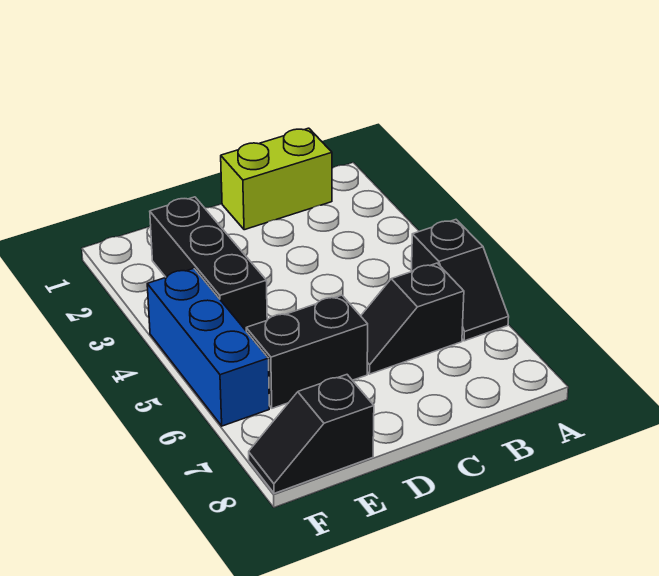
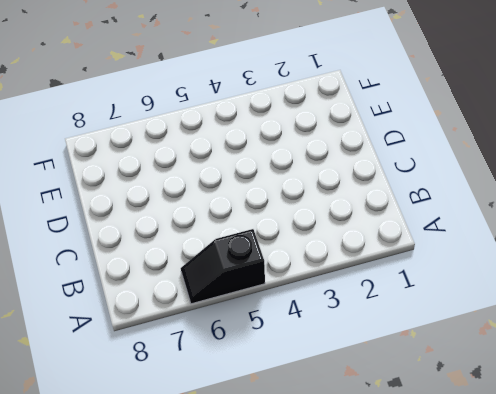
none -> lime 1x2 brick [221,128,332,230]
none -> black 1x2 slope [361,263,464,374]

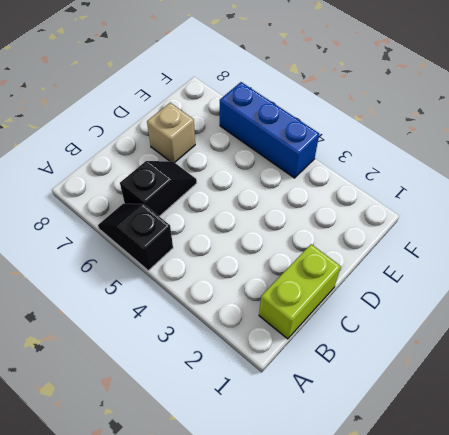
tan 1x1 brick [147,103,195,162] -> none
none -> black 1x2 brick [246,295,368,408]
none -> black 1x3 brick [150,197,267,330]

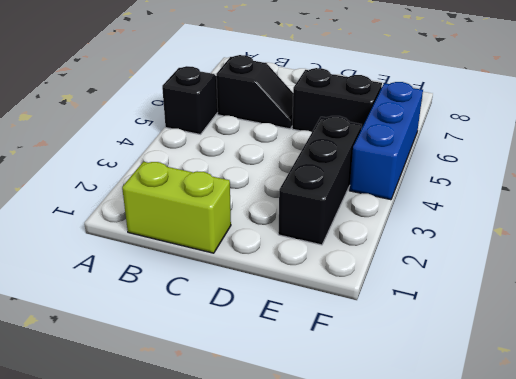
none -> black 1x2 slope [249,375,374,493]

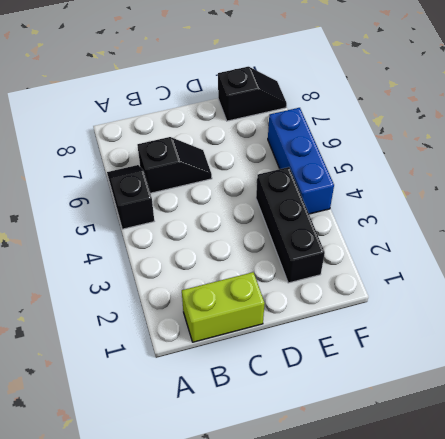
none -> black 1x2 brick [246,295,368,408]

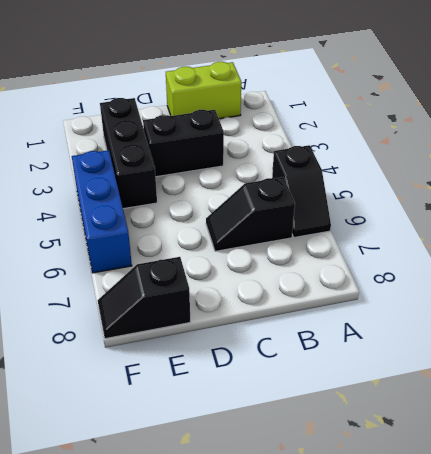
black 1x2 brick [143,110,224,177] -> black 1x2 brick moved to [246,295,368,408]

